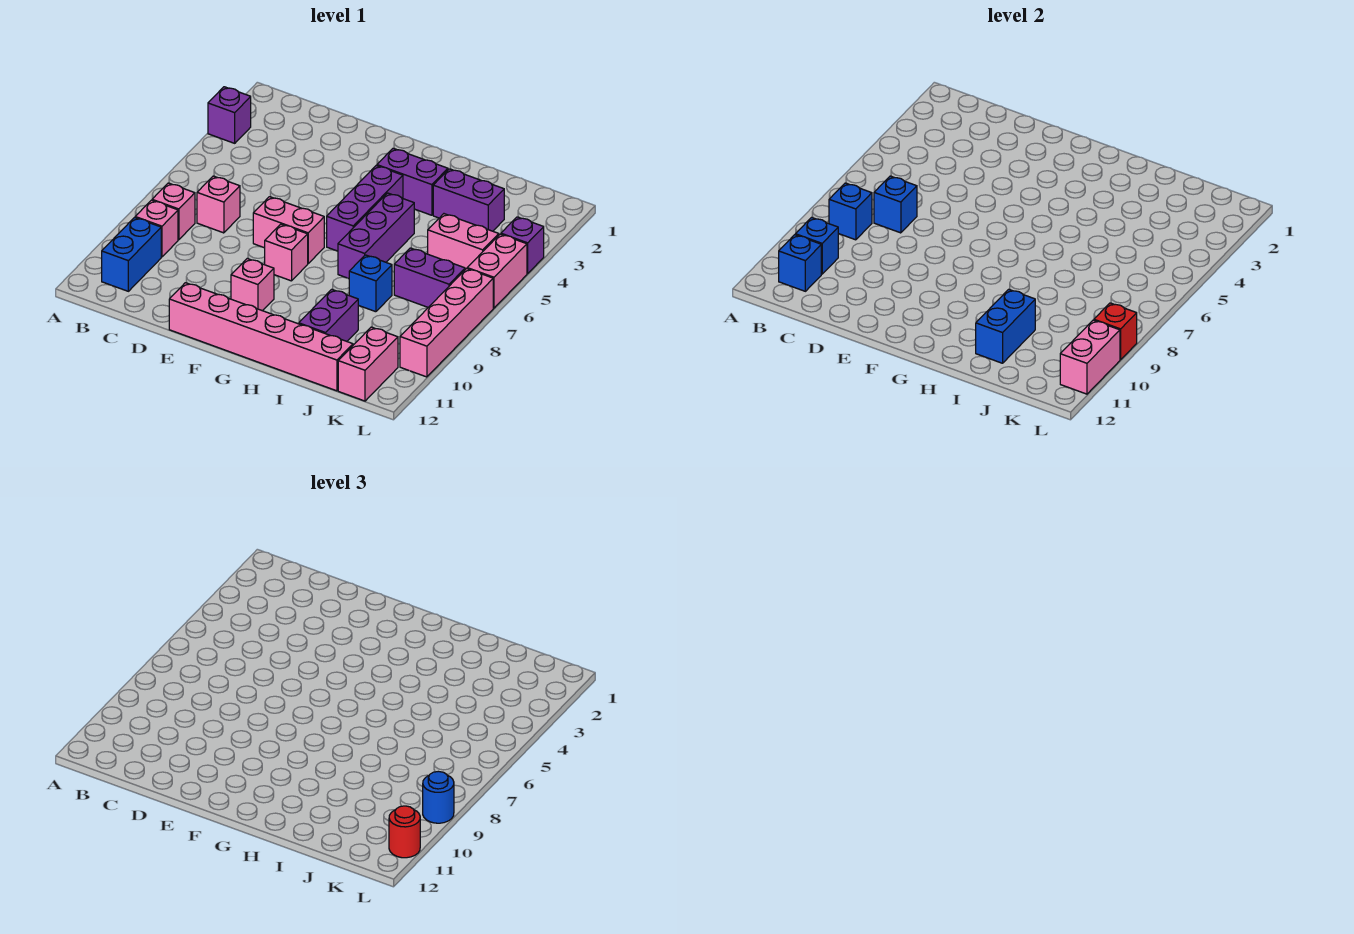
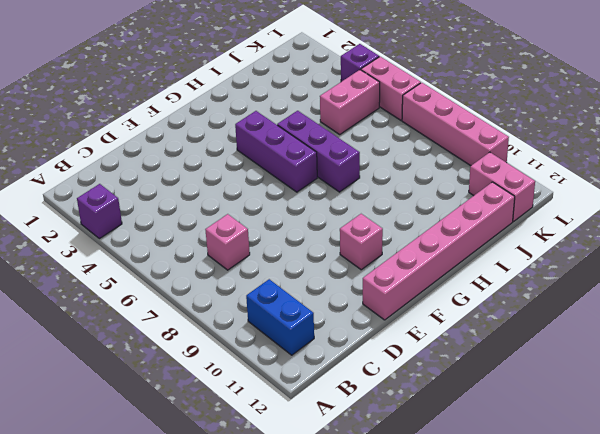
none -> pink 1x1 brick [152,183,195,240]
none -> pink 1x1 brick [135,200,178,257]
none -> pink 1x2 brick [253,197,324,263]
none -> pink 1x1 brick [265,224,308,281]

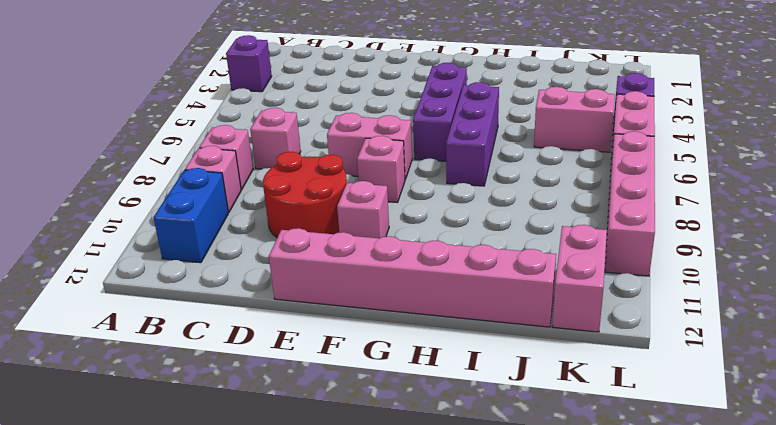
red 2x2 round brick [263,152,347,238] -> none
none -> purple 1x2 brick [377,148,448,215]
none -> purple 1x2 brick [433,169,504,231]
none -> blue 1x1 brick [349,255,392,312]
none -> purple 1x2 brick [299,289,358,341]

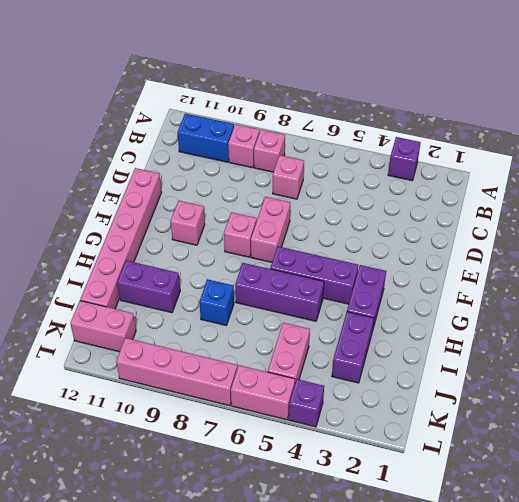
none -> purple 1x2 brick [394,248,465,307]
none -> blue 1x1 brick [829,183,872,240]
none -> blue 1x1 brick [795,217,838,274]
none -> blue 1x1 brick [779,235,821,291]

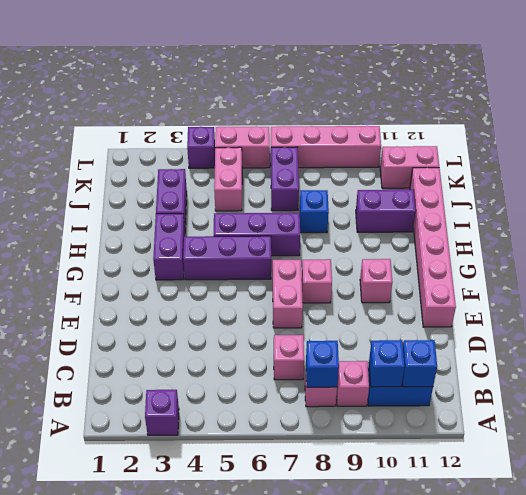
none -> blue 1x1 brick [874,176,917,233]
none -> blue 1x2 brick [976,289,1035,363]
none -> red 1x1 brick [1094,303,1137,360]
none -> pink 1x2 brick [1060,320,1120,394]

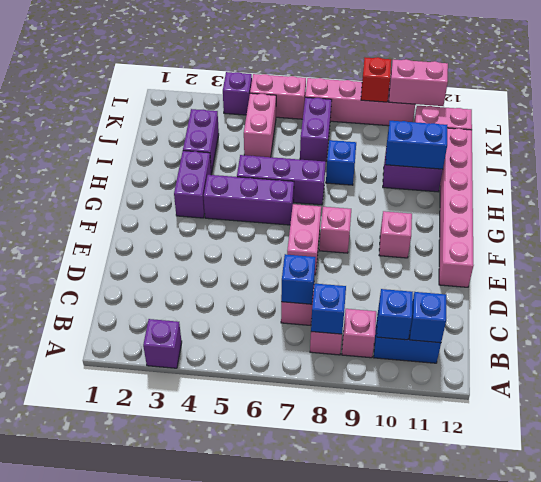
none -> blue 1x1 round brick [423,771,454,823]
none -> red 1x1 round brick [389,806,420,858]

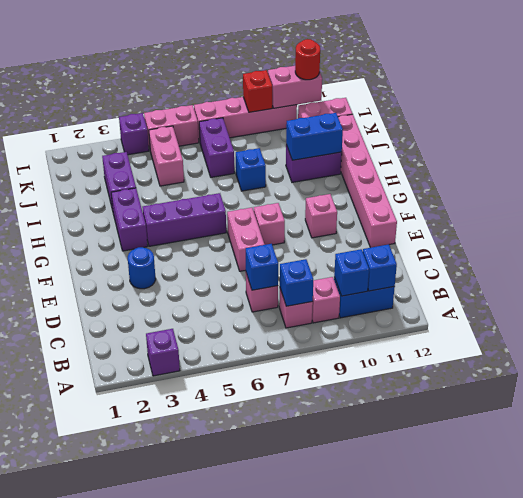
blue 1x1 round brick [128,247,156,289] -> blue 1x1 round brick moved to [423,771,454,823]
none -> purple 1x3 brick [338,193,414,279]

